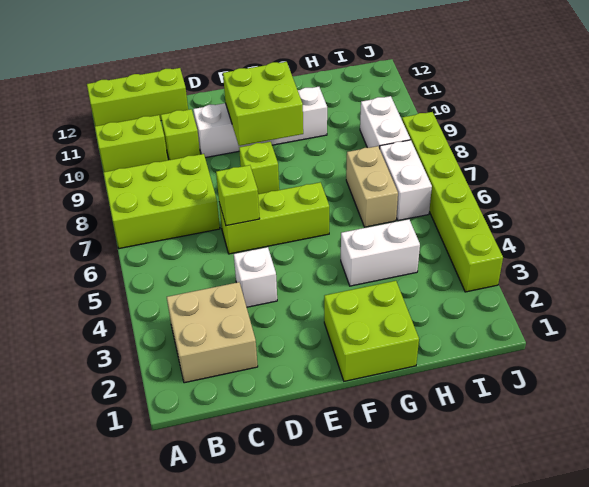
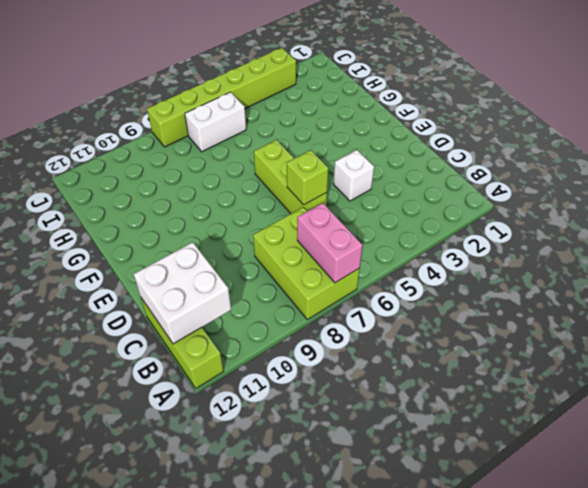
pink 1x2 brick [297,203,363,283] -> none
white 2x2 brick [134,242,231,344] -> none
none -> lime 1x2 brick [95,115,168,172]
none -> tan 2x2 brick [167,282,258,383]
none -> lime 1x1 brick [161,109,200,160]

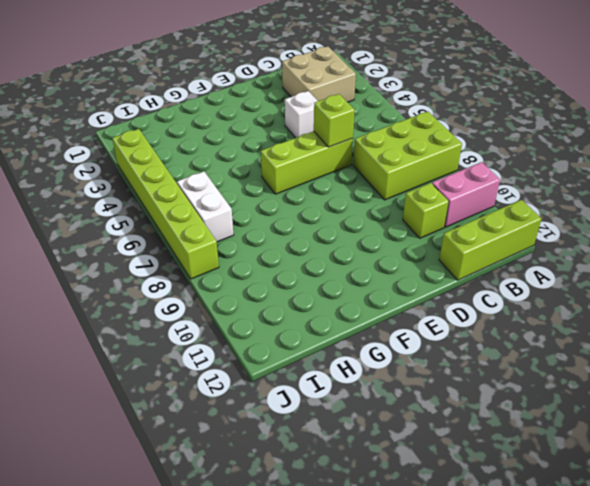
pink 1x2 brick [432,162,500,227] -> lime 1x2 brick [95,115,168,172]
none -> white 1x4 brick [193,87,327,158]
none -> lime 1x1 brick [239,142,279,194]
none -> lime 2x2 brick [324,281,419,381]

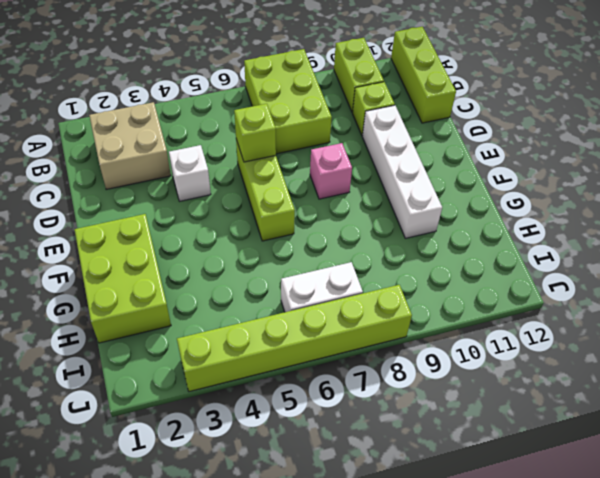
pink 1x1 brick [310,143,352,199] -> lime 1x1 brick [239,142,279,194]
lime 2x3 brick [74,214,171,343] -> lime 2x2 brick [324,281,419,381]
none -> white 1x2 brick [341,219,420,286]
none -> tan 1x2 brick [346,146,398,227]
none -> white 1x2 brick [360,96,410,149]

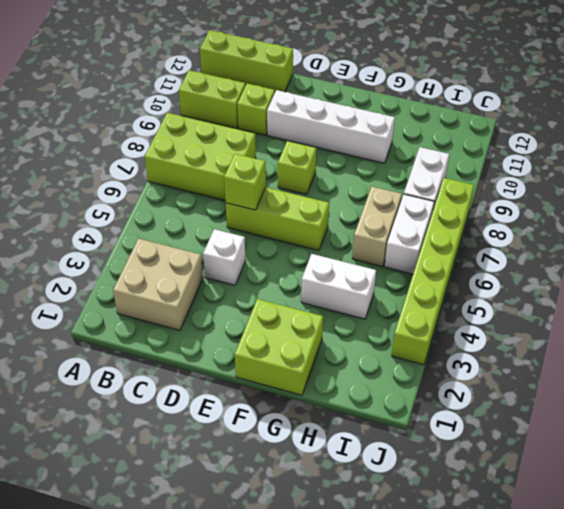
none -> lime 2x2 brick [223,62,303,146]

